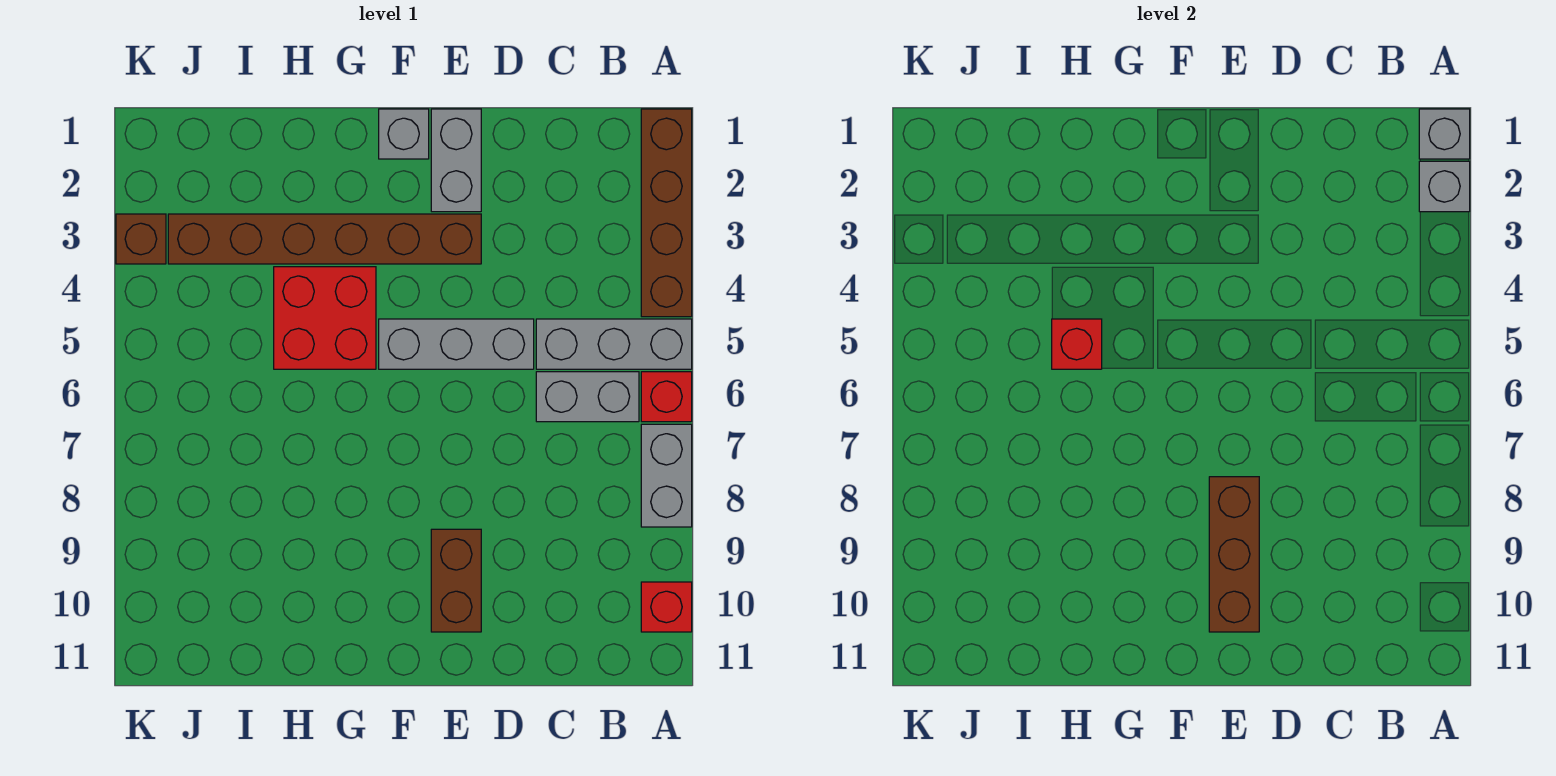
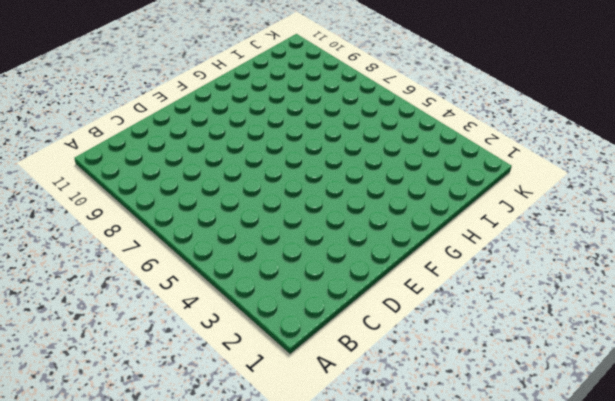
none -> brown 1x4 brick [641,109,692,317]
none -> grey 1x3 brick [536,319,692,369]
none -> red 1x1 brick [641,372,692,422]

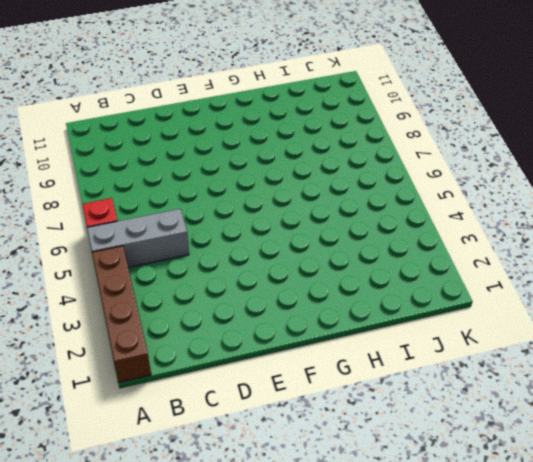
none -> grey 1x2 brick [641,424,692,527]
none -> red 1x1 brick [641,582,692,632]
none -> grey 1x2 brick [536,372,639,422]

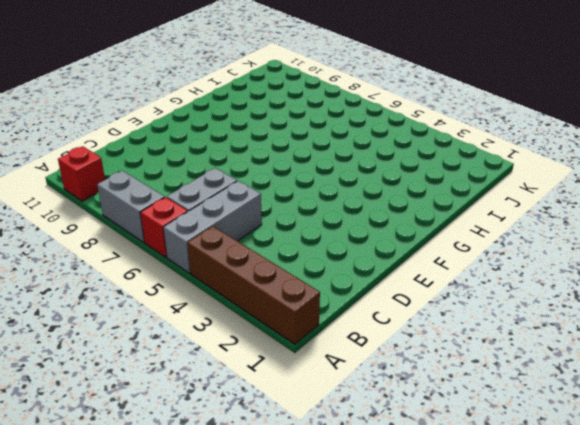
none -> grey 1x3 brick [379,319,534,369]
none -> grey 1x2 brick [431,109,481,212]
none -> brown 1x6 brick [168,214,481,264]

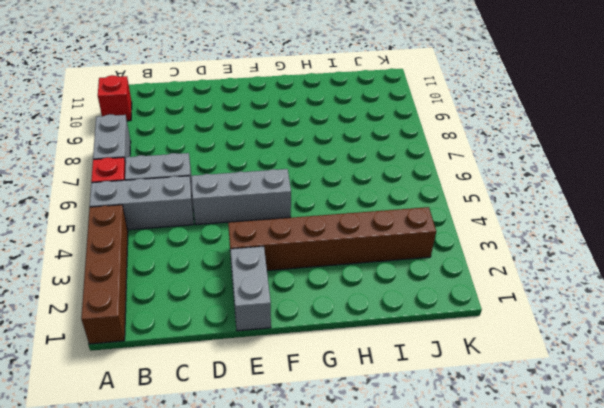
none -> brown 1x2 brick [431,529,481,632]
none -> grey 1x1 brick [379,109,429,159]
none -> red 2x2 brick [274,267,376,369]

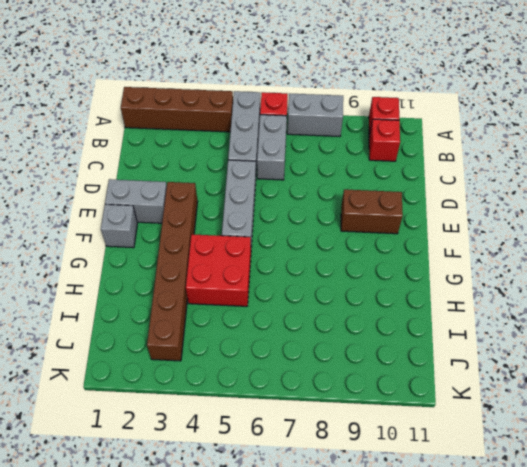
red 1x1 brick [369,119,400,161] -> red 1x1 brick moved to [1052,319,1102,369]
none -> brown 1x1 brick [116,214,166,264]
none -> grey 1x1 brick [1419,109,1470,159]
none -> grey 1x1 brick [1419,161,1470,212]

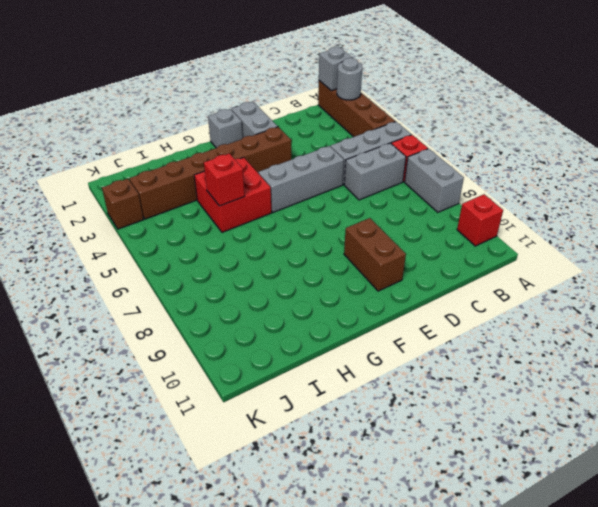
grey 1x1 round brick [337,58,362,100] -> grey 1x1 brick [1419,161,1470,212]
none -> brown 1x3 brick [1209,477,1259,632]

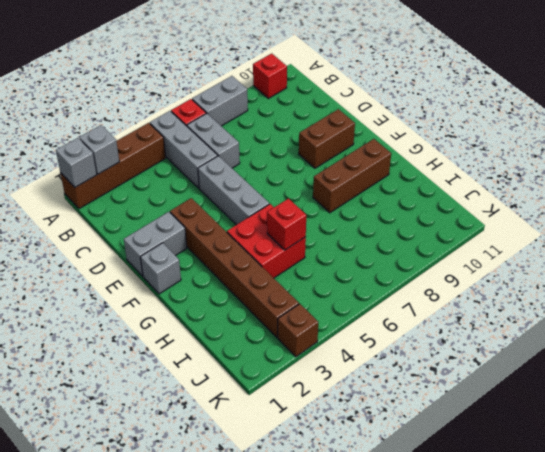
brown 1x3 brick [313,139,391,213] -> brown 1x3 brick moved to [1209,477,1259,632]

